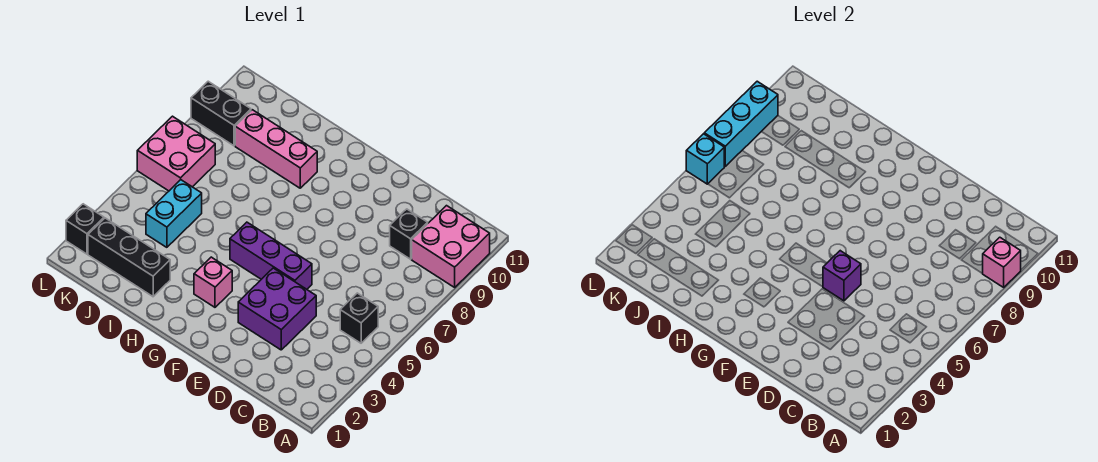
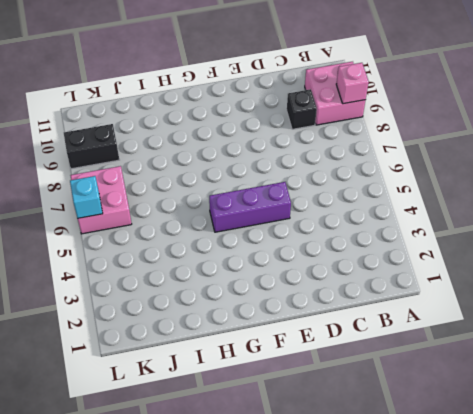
none -> black 1x1 brick [340,293,378,343]
none -> purple 2x2 brick [238,268,316,350]
none -> pink 1x1 brick [194,257,232,307]

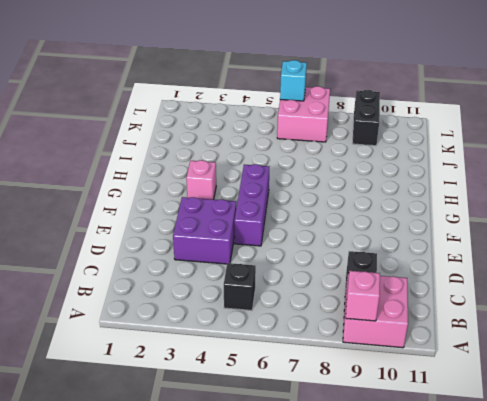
none -> pink 1x3 brick [235,110,317,188]
none -> black 1x3 brick [88,218,170,297]
none -> cyan 1x2 brick [146,180,202,247]

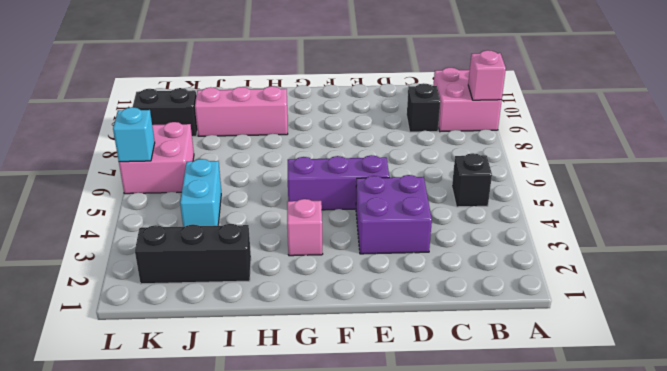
none -> black 1x1 brick [66,204,104,254]
none -> purple 1x1 brick [823,251,861,301]
none -> cyan 1x3 brick [704,81,778,166]

